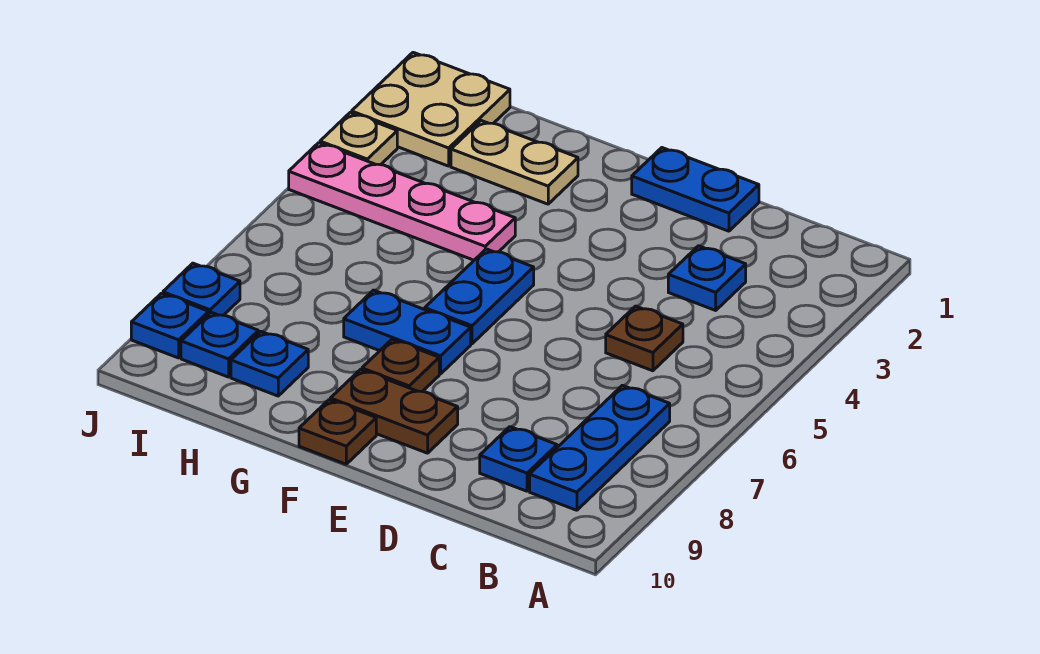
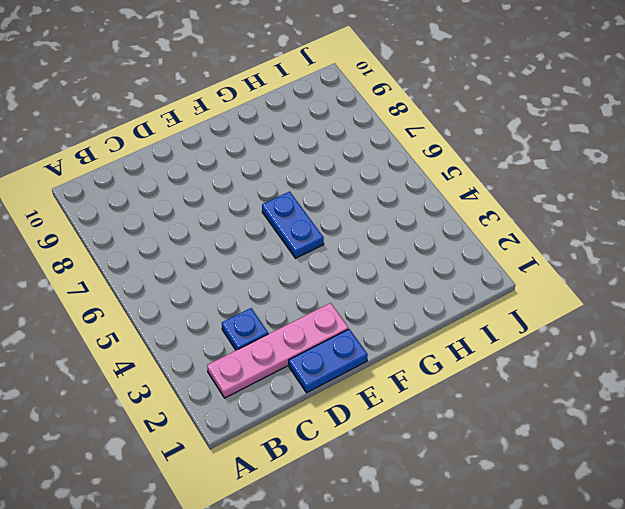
pink 1x4 plate [207,303,348,398] -> pink 1x4 plate moved to [289,143,515,260]
none -> blue 1x3 plate [530,385,670,510]
none -> brown 1x1 plate [606,306,683,371]
none -> blue 1x1 plate [480,427,557,491]

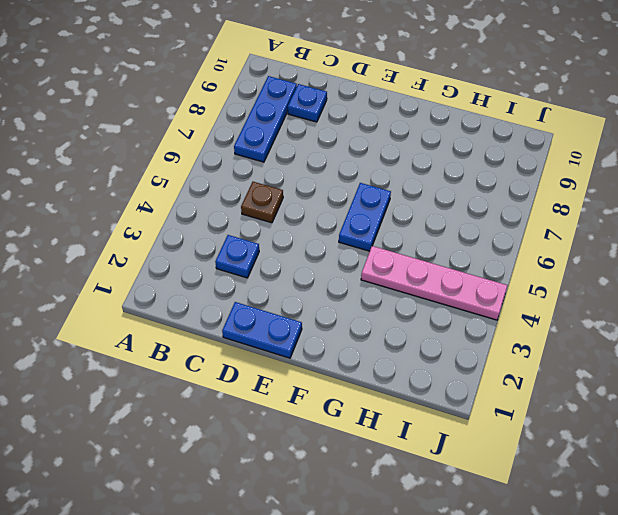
none -> brown 1x2 plate [330,370,458,453]
none -> blue 1x2 plate [344,290,471,374]
none -> brown 1x1 plate [362,339,439,392]

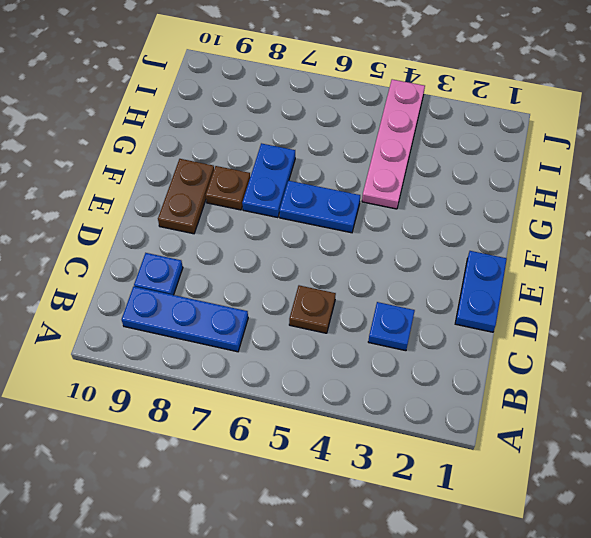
none -> brown 1x1 plate [299,400,376,464]
none -> tan 1x2 plate [451,121,578,204]
none -> blue 1x1 plate [231,332,308,396]

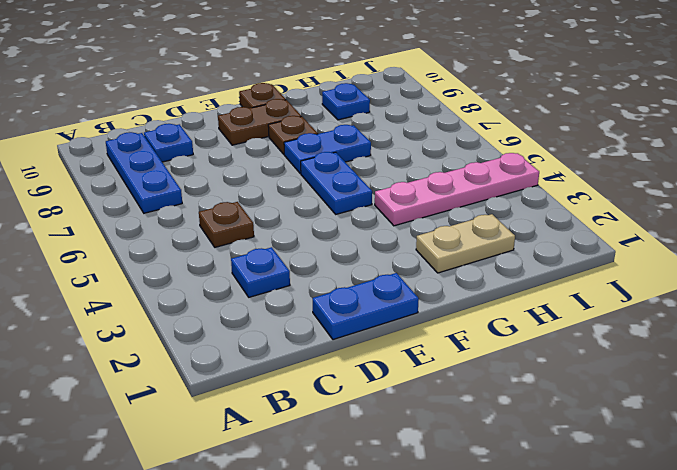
none -> tan 2x2 plate [352,52,510,166]
none -> blue 1x1 plate [181,312,258,377]
none -> tan 1x1 plate [320,113,397,165]

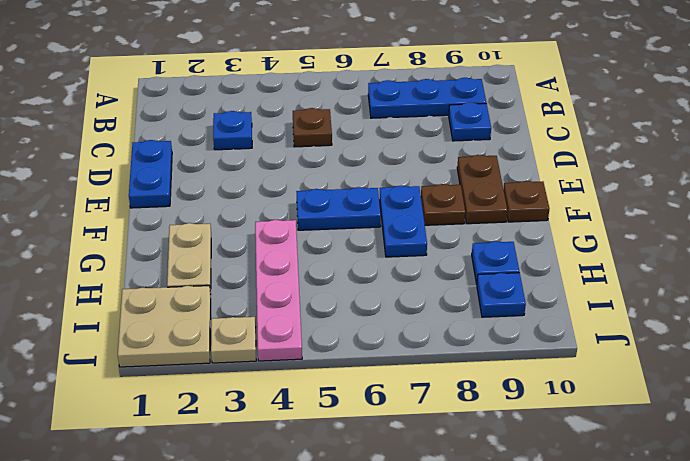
none -> blue 1x1 plate [163,263,240,315]
none -> blue 1x1 plate [131,293,209,358]

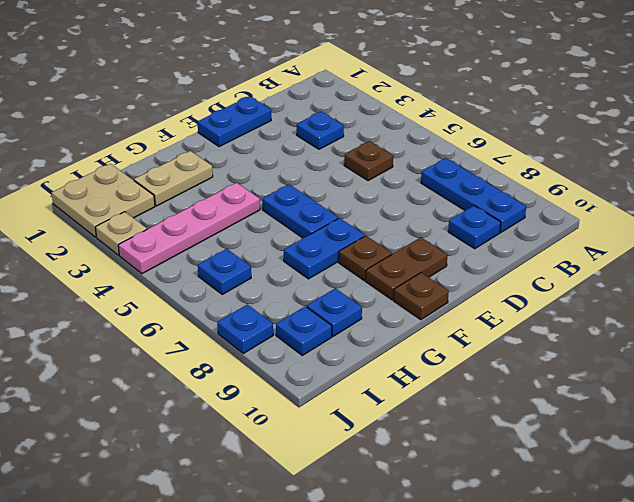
blue 1x1 plate [198,249,251,294] -> blue 1x1 plate moved to [131,293,209,358]

